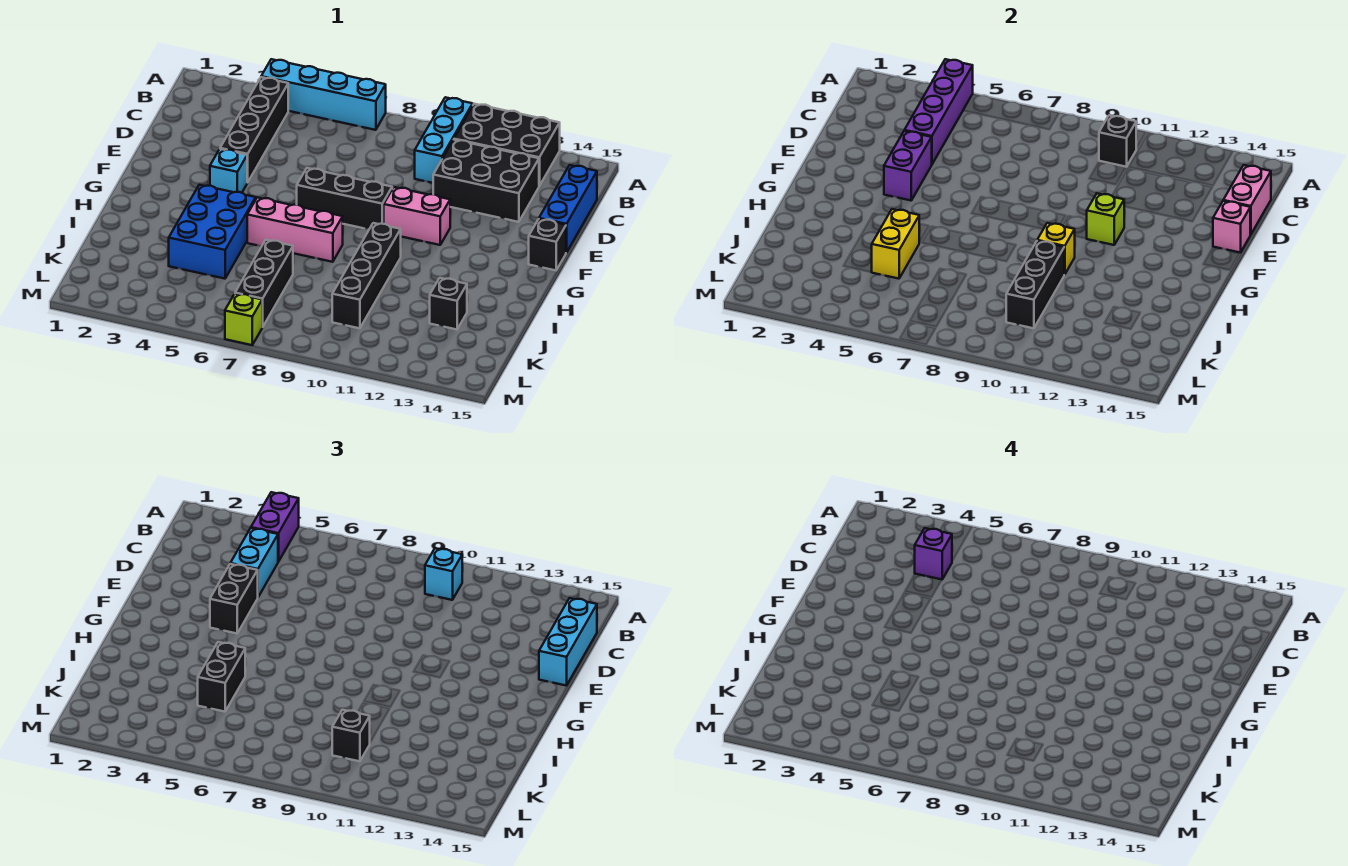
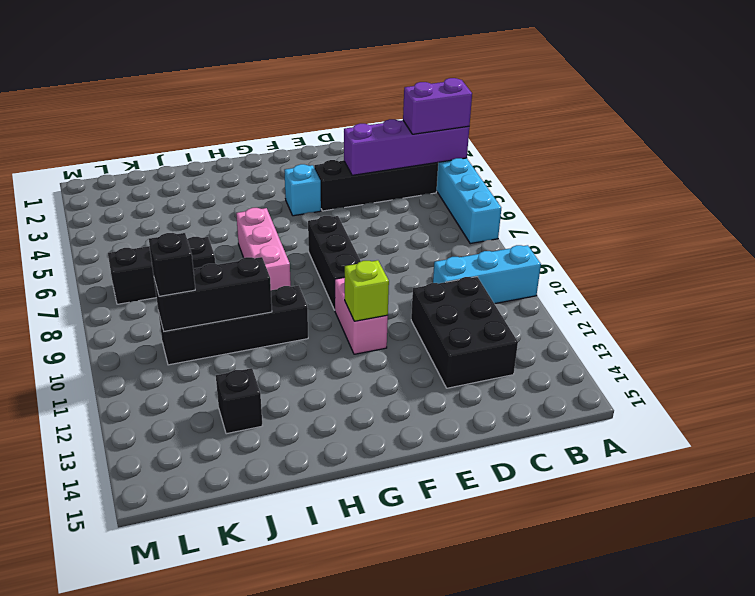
none -> black 2x3 brick [454,104,560,186]
none -> blue 1x3 brick [539,165,597,253]
none -> black 1x1 brick [529,219,566,270]
none -> blue 2x3 brick [169,185,256,279]

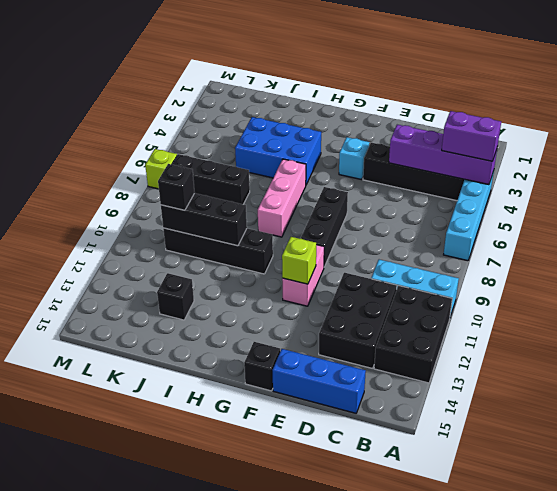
none -> black 1x1 brick [1099,115,1136,167]
none -> pink 1x2 brick [1223,165,1271,235]
none -> purple 1x2 brick [884,131,932,200]
none -> pink 1x1 brick [1213,201,1250,253]

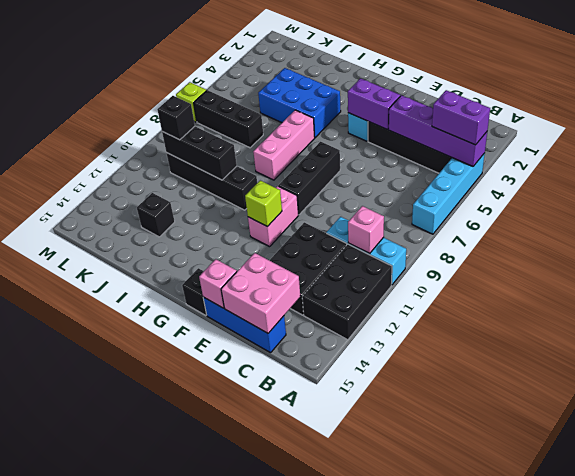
pink 1x1 brick [348,206,384,253] -> black 1x1 brick [1099,115,1136,167]
pink 2x2 brick [221,253,300,333] -> pink 1x2 brick [1223,165,1271,235]
none -> yellow 1x1 brick [1037,223,1075,275]
none -> yellow 1x2 brick [872,209,919,279]
none -> cyan 1x1 brick [425,548,462,600]
none -> cyan 1x2 brick [230,528,278,597]

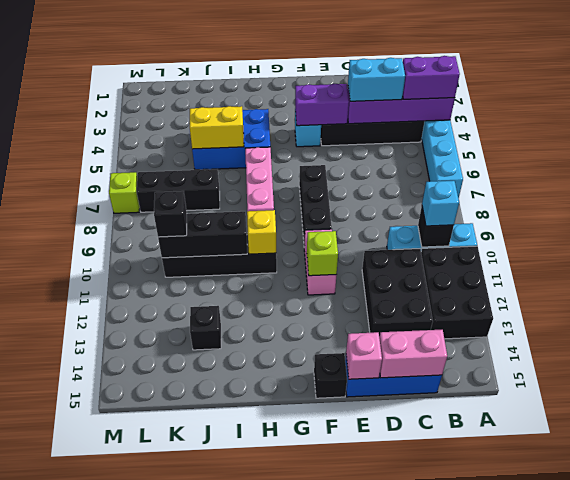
none -> cyan 1x3 brick [539,598,597,686]
none -> black 1x2 brick [210,564,258,633]
none -> black 1x2 brick [198,642,245,712]
none -> purple 1x1 brick [915,528,952,579]

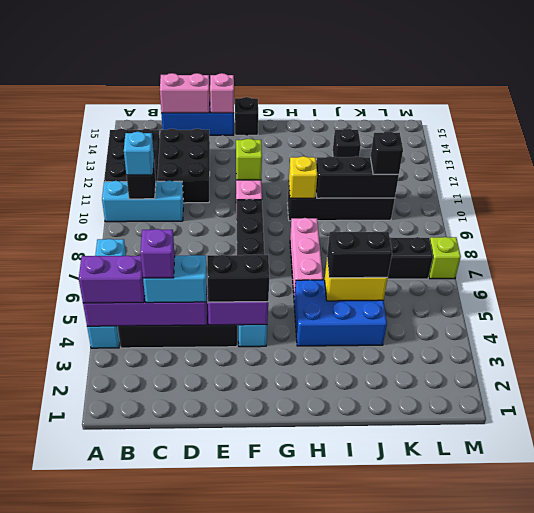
none -> cyan 1x3 brick [539,598,597,686]

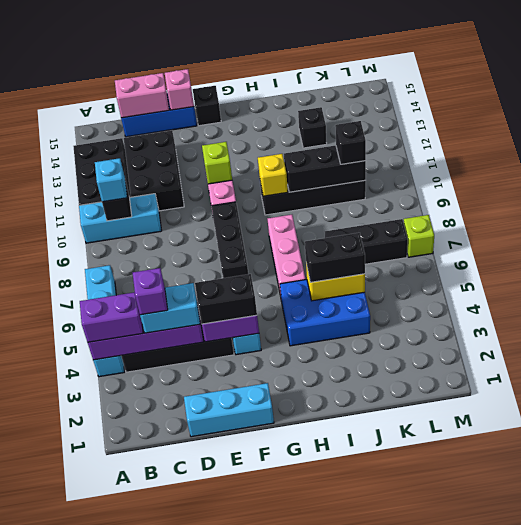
cyan 1x3 brick [184,383,274,437] -> cyan 1x3 brick moved to [539,598,597,686]

